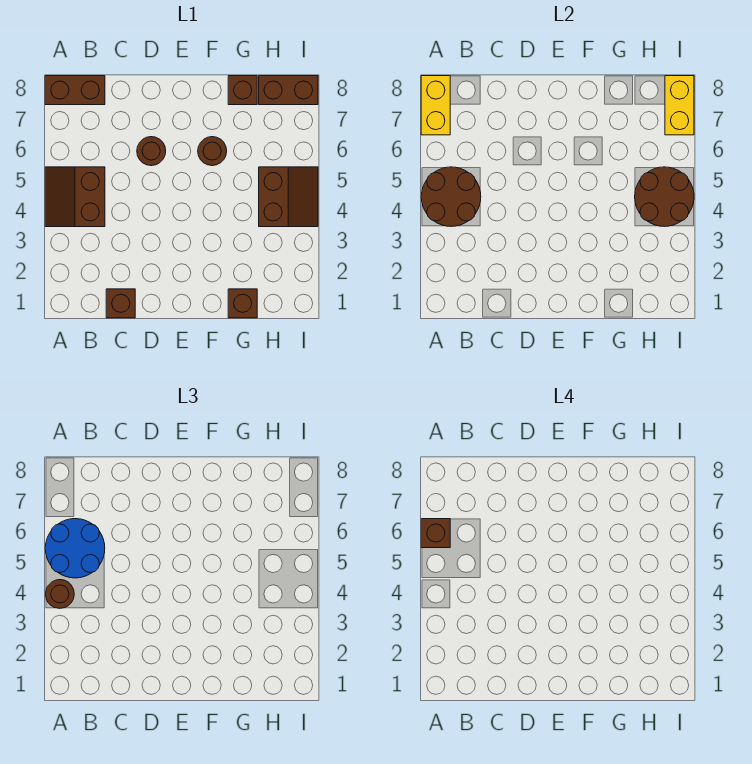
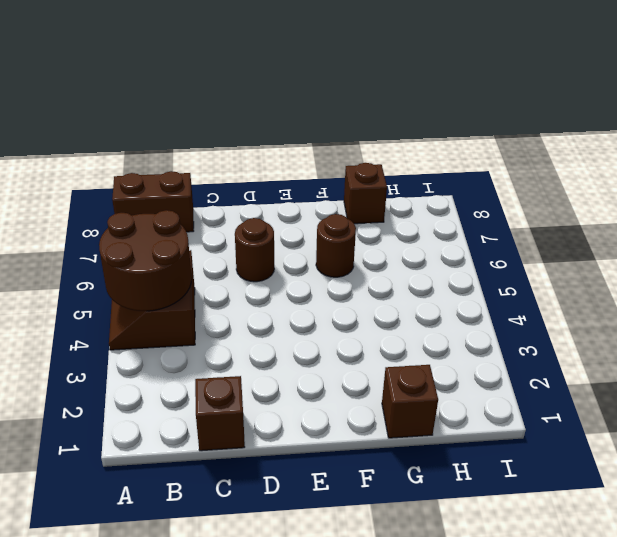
none -> brown 2x2 slope [259,167,318,227]
none -> brown 1x2 brick [259,76,318,105]
none -> yellow 1x2 brick [421,76,450,135]

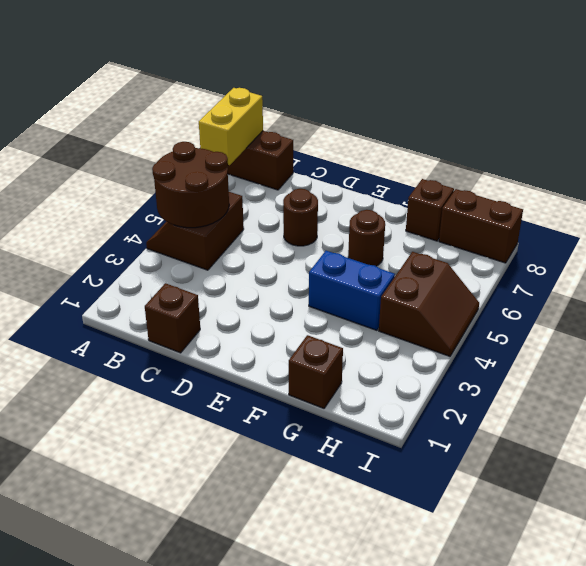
blue 1x2 brick [309,251,395,330] -> none
none -> brown 2x2 round brick [635,167,694,227]
none -> yellow 1x2 brick [665,76,694,135]
none -> brown 1x1 round brick [45,580,74,608]

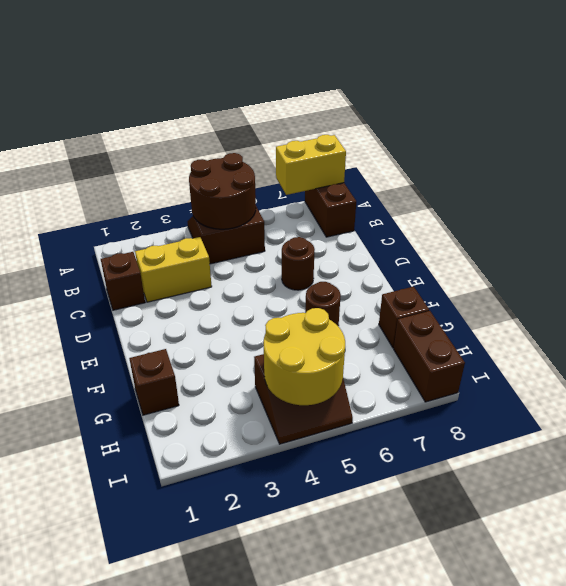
yellow 1x2 brick [135,237,212,302] -> yellow 1x2 brick moved to [665,76,694,135]
yellow 2x2 round brick [264,308,345,405] -> brown 2x2 round brick [635,167,694,227]
none -> brown 1x1 round brick [45,580,74,608]
none -> blue 2x2 round brick [45,519,105,578]
none -> brown 1x1 brick [421,519,450,548]

